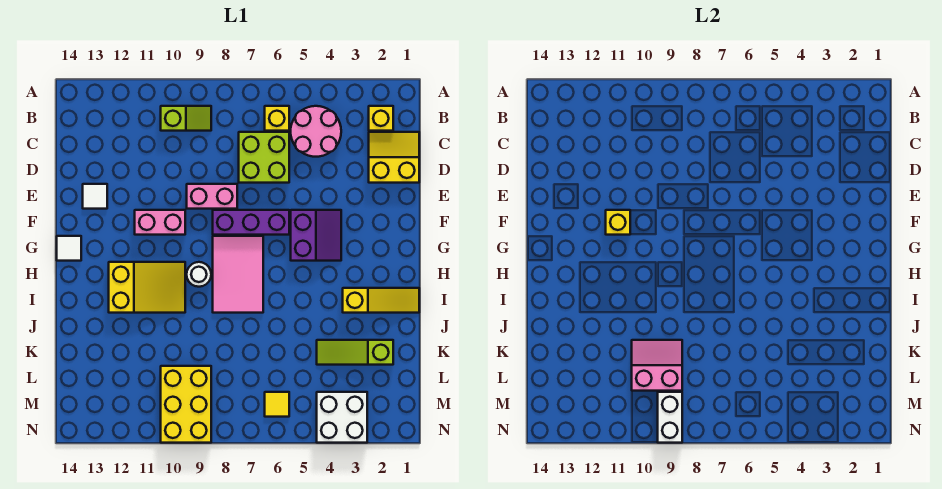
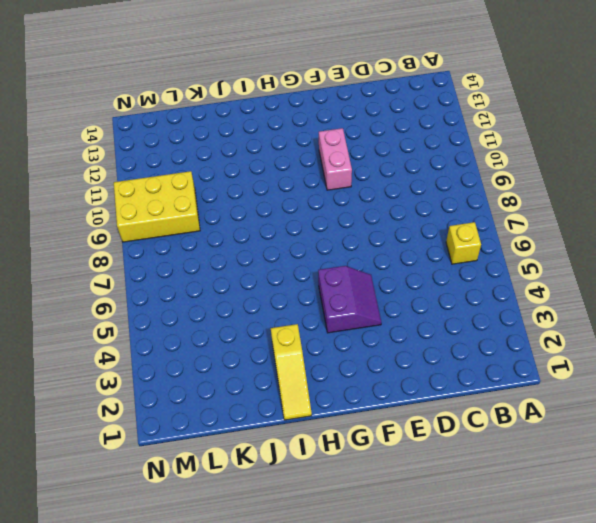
purple 2x2 slope [318,266,381,333] -> purple 2x2 slope turned to [291,210,341,261]
none -> yellow 1x1 brick [369,106,393,131]
none -> pink 2x2 round brick [291,106,341,157]
none -> lime 1x2 slope [161,106,211,131]

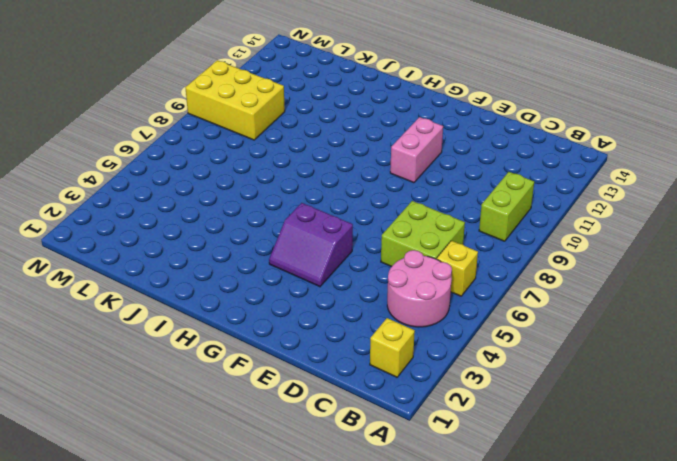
lime 1x2 brick [479,172,534,241] -> lime 1x2 slope [161,106,211,131]
none -> yellow 2x2 slope [369,132,419,183]
none -> pink 1x2 brick [187,184,237,209]
none -> white 1x1 tile [83,184,107,209]

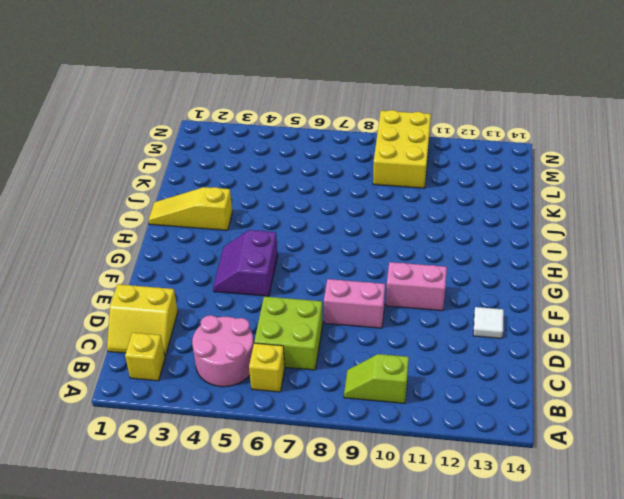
none -> purple 1x3 brick [213,210,289,235]
none -> pink 2x3 tile [213,236,263,313]
none -> white 1x1 tile [57,236,81,261]

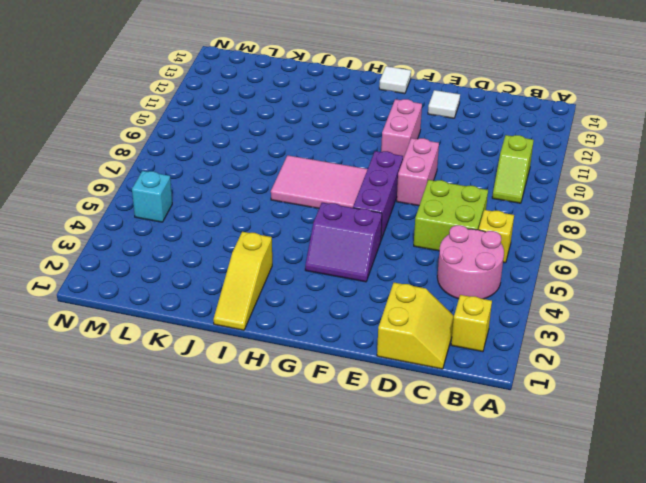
cyan 1x1 brick [132,171,172,222] -> none
none -> white 1x1 round brick [187,262,211,287]
none -> yellow 2x3 slope [109,262,185,313]
none -> lime 1x3 slope [317,340,393,365]

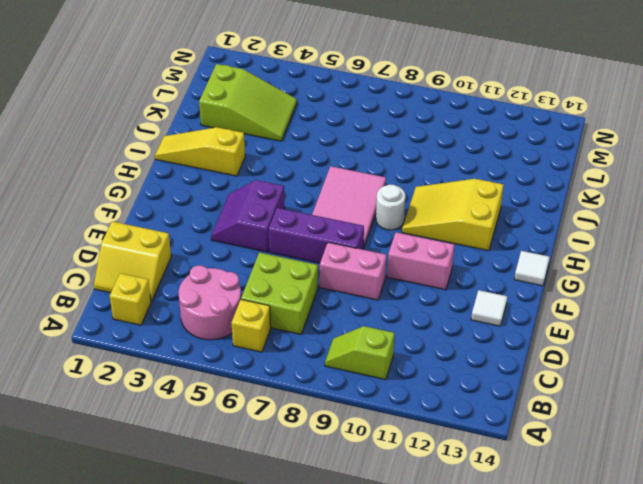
lime 2x3 slope [199,64,297,141] -> lime 1x3 slope [317,340,393,365]
none -> yellow 2x3 brick [161,366,211,443]
none -> white 2x2 brick [317,392,367,443]
none -> yellow 1x1 tile [265,392,289,417]

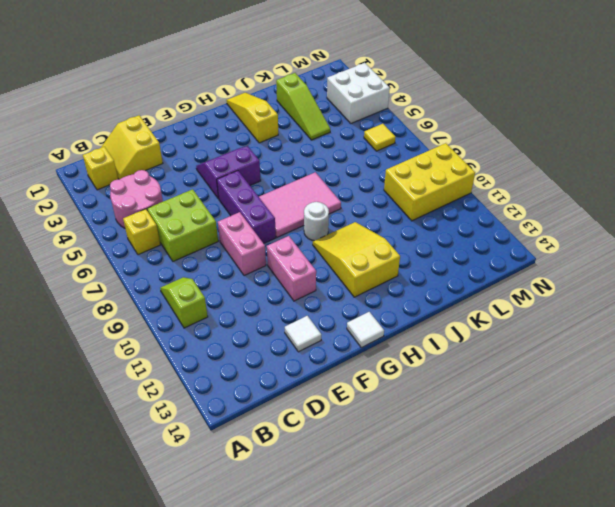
none -> yellow 1x1 brick [606,210,630,235]
none -> pink 2x2 slope [632,340,682,391]
none -> white 1x2 brick [658,392,682,443]

